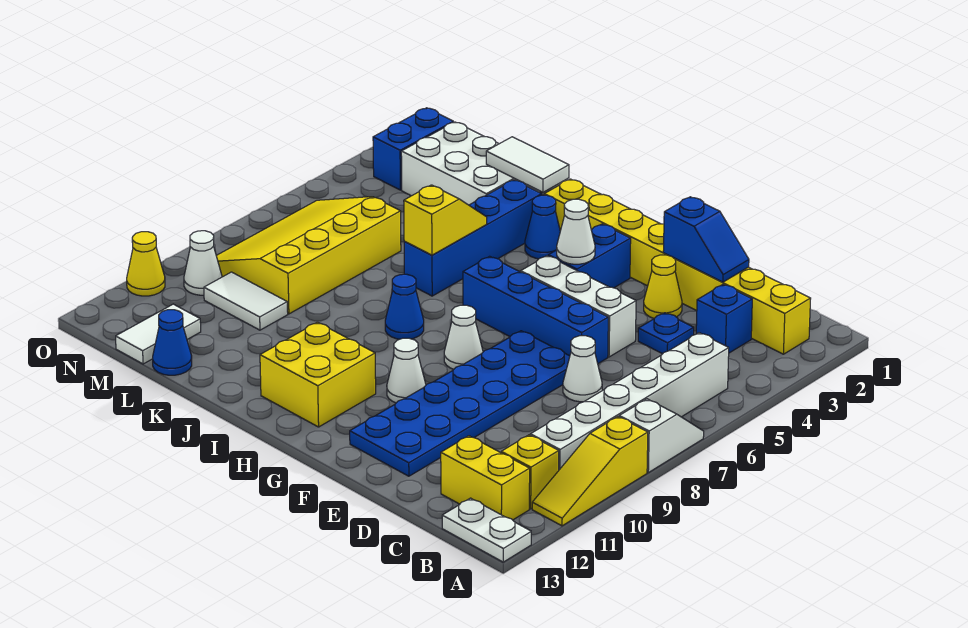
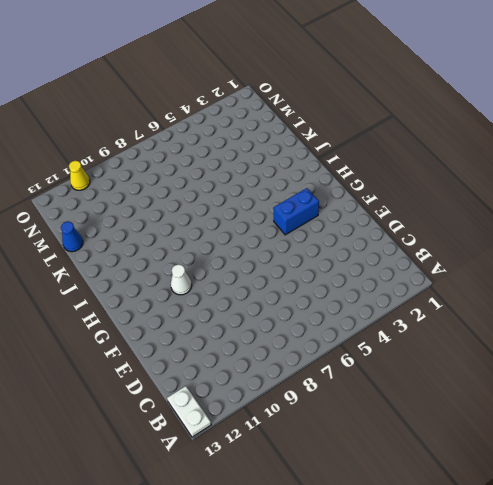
none -> white 1x2 slope [619,399,704,473]
none -> yellow 1x3 slope [532,417,648,526]
none -> yellow 1x8 brick [544,179,811,354]
none -> white 1x6 brick [530,333,729,470]

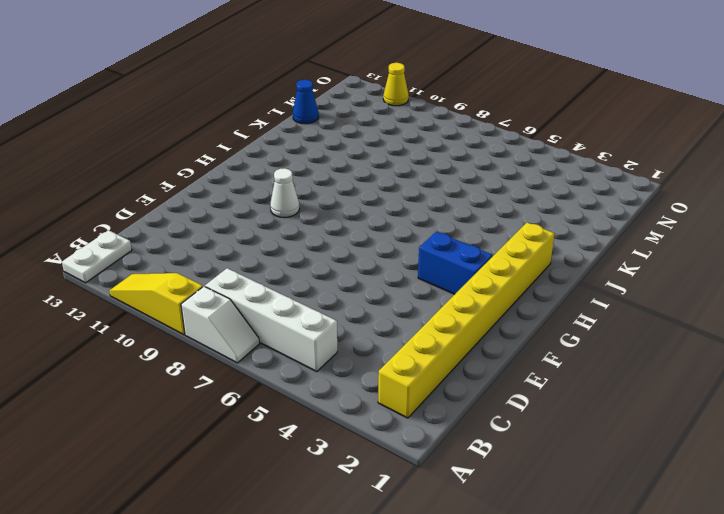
white 1x4 brick [205,268,337,372] -> white 1x6 brick [530,333,729,470]
none -> yellow 1x1 brick [501,435,559,509]
none -> yellow 1x2 brick [441,436,530,520]
none -> blue 1x1 brick [696,284,752,353]
none -> blue 1x1 plate [638,313,694,354]

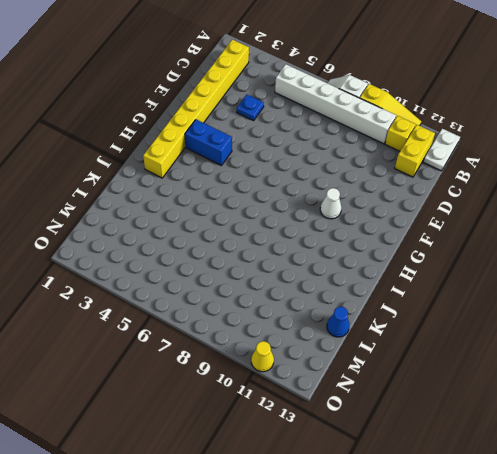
none -> blue 1x1 brick [696,284,752,353]
none -> white 1x1 cone [563,336,602,402]
none -> yellow 1x1 cone [644,255,682,318]
none -> white 1x3 brick [521,256,636,357]

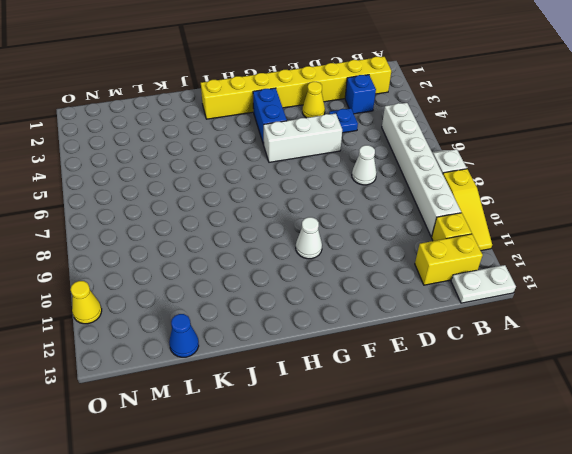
none -> blue 1x4 brick [463,256,608,363]
none -> blue 2x6 plate [350,331,570,476]
none -> white 1x1 cone [444,305,483,369]
none -> yellow 2x2 brick [260,322,376,427]

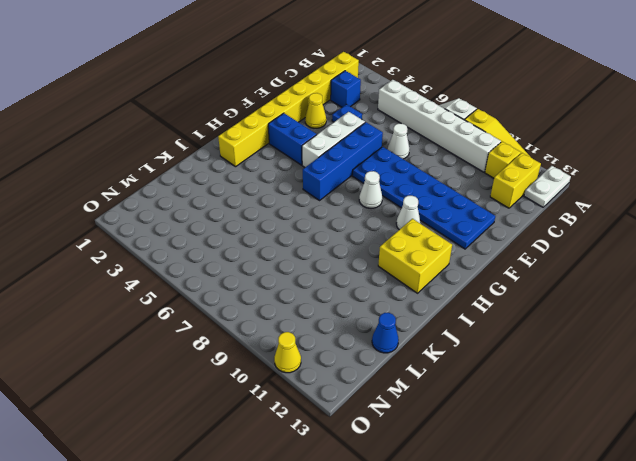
none -> blue 1x1 cone [525,195,560,259]
none -> blue 1x1 cone [385,274,424,339]
none -> blue 1x4 brick [404,180,542,296]
none -> white 2x3 brick [401,122,540,205]

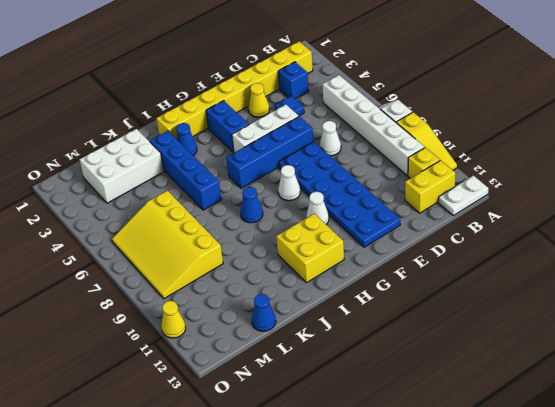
none -> white 1x2 tile [204,272,288,330]
none -> white 1x2 tile [116,304,201,364]
none -> blue 1x2 brick [373,108,453,190]
none -> white 1x1 cone [184,231,222,295]

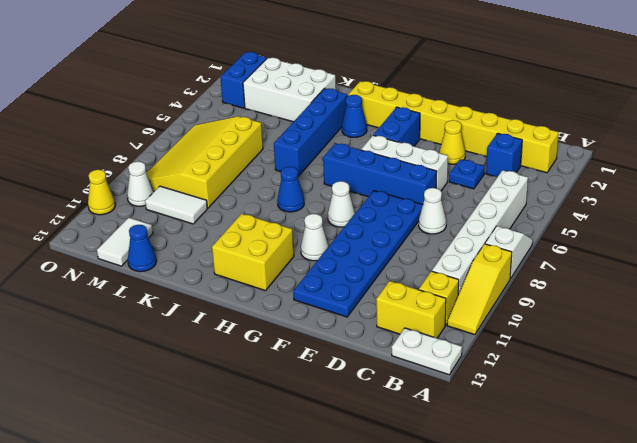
none -> blue 1x2 slope [663,197,749,282]
none -> white 1x1 cone [557,199,595,264]
none -> white 1x2 tile [486,137,569,192]
none -> yellow 1x2 slope [404,185,487,255]

